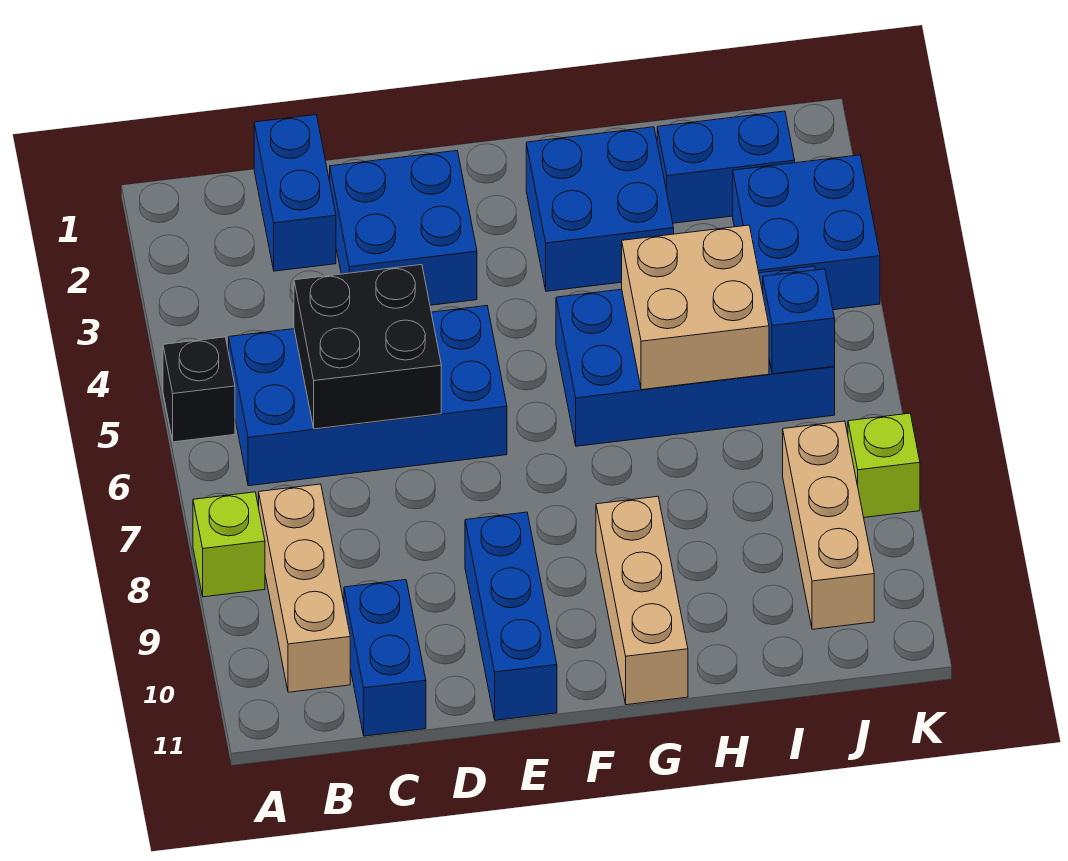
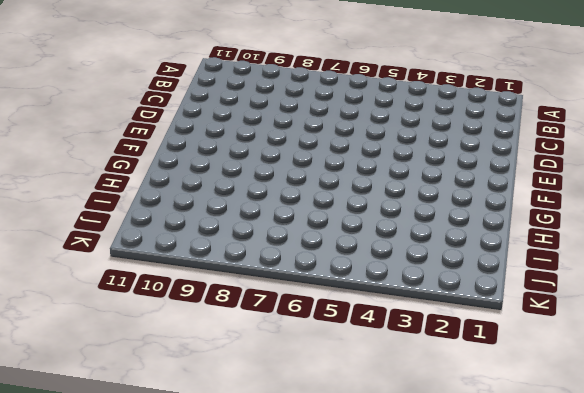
none -> black 1x1 brick [163,337,235,442]
none -> lime 1x1 brick [193,492,265,597]
none -> blue 2x4 brick [229,306,507,486]

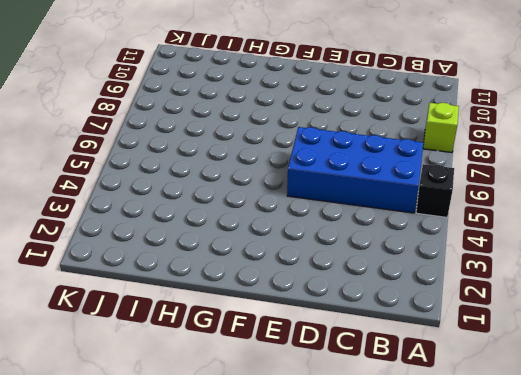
none -> tan 1x3 brick [259,484,350,692]
none -> blue 1x2 brick [254,115,336,271]
none -> blue 1x2 brick [344,580,426,736]

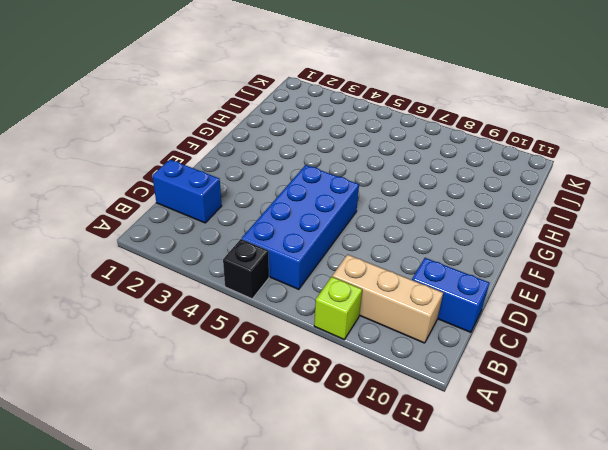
none -> blue 2x2 brick [330,151,477,305]
none -> blue 1x3 brick [465,512,557,720]
none -> blue 2x2 brick [526,127,674,291]

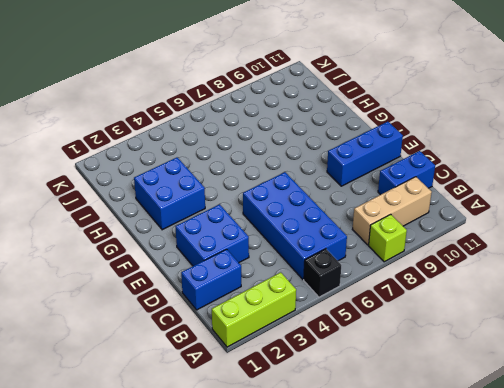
lime 1x3 brick [212,272,296,347] -> none
none -> blue 2x4 brick [556,266,835,446]
none -> tan 1x3 brick [596,496,688,705]
none -> blue 1x2 brick [657,111,795,223]

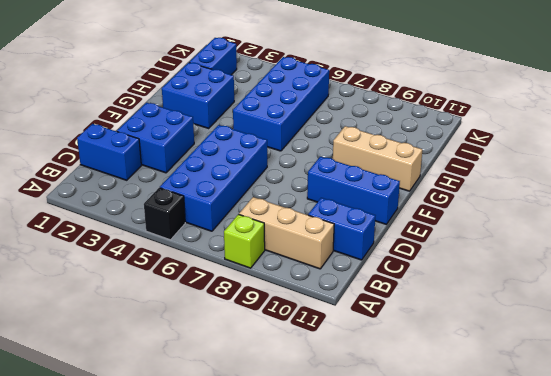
none -> blue 2x2 brick [733,155,880,310]
none -> tan 1x3 brick [783,421,874,629]
none -> lime 1x1 brick [848,413,920,517]

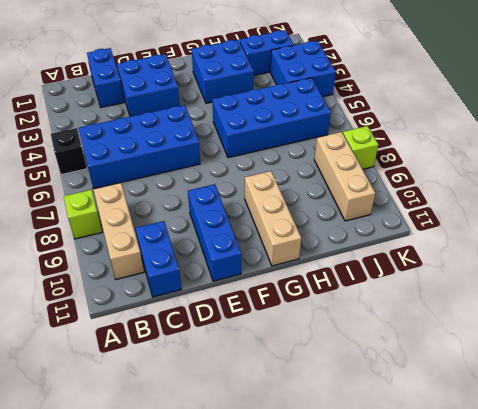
none -> black 2x2 brick [294,265,441,429]
none -> tan 2x2 brick [622,225,769,390]
none -> blue 1x1 brick [763,269,835,374]

